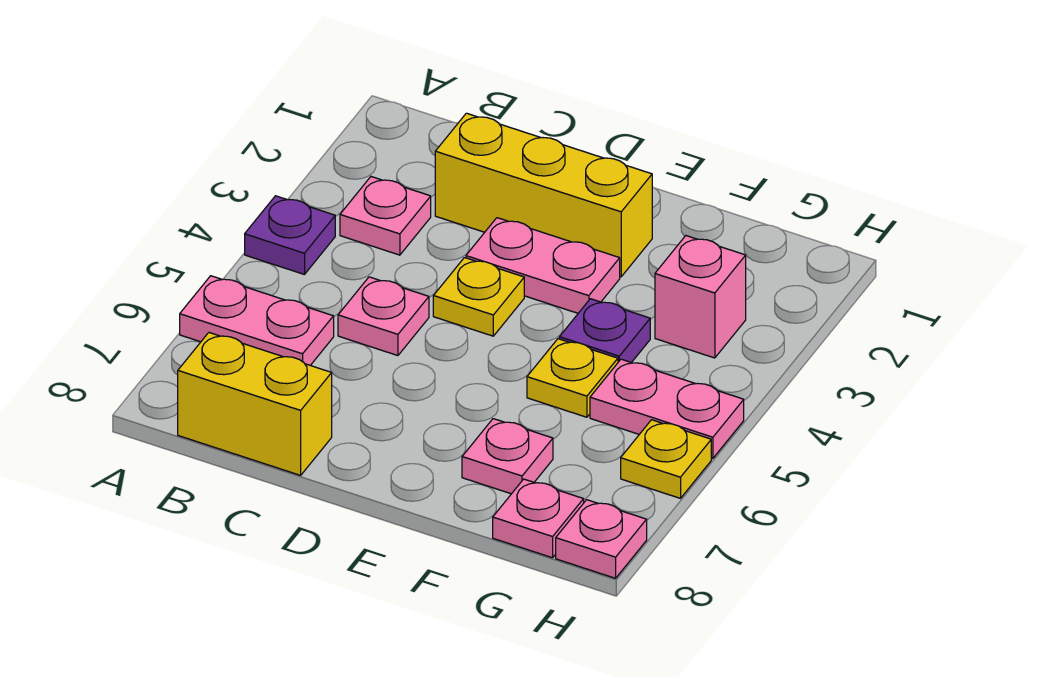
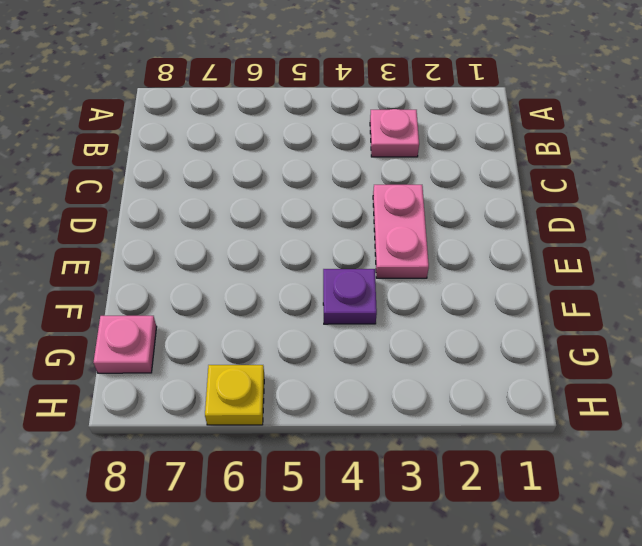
none -> purple 1x1 plate [245,196,335,275]
none -> pink 1x2 plate [180,276,334,365]
none -> yellow 1x2 brick [178,333,332,475]

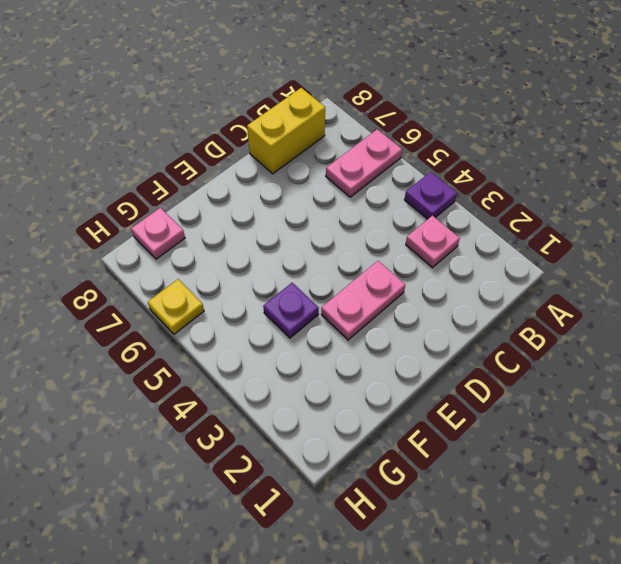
none -> yellow 1x3 brick [435,113,652,277]
none -> pink 1x1 plate [338,277,429,356]
none -> yellow 1x1 plate [433,258,524,336]

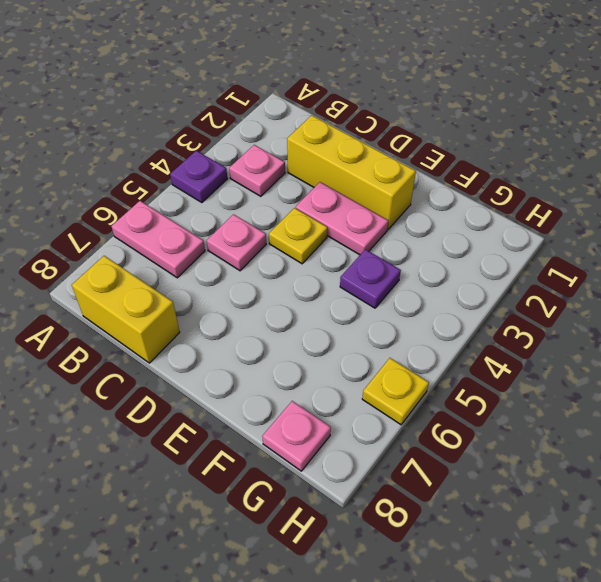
none -> yellow 1x1 plate [527,339,618,417]
none -> pink 1x1 plate [462,419,553,494]
none -> pink 1x1 brick [655,236,746,358]

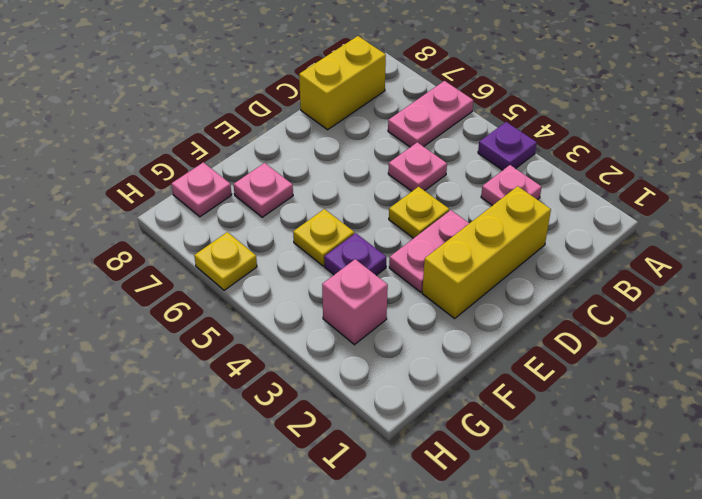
none -> pink 1x2 plate [590,359,744,458]
none -> pink 1x1 plate [556,500,647,578]

